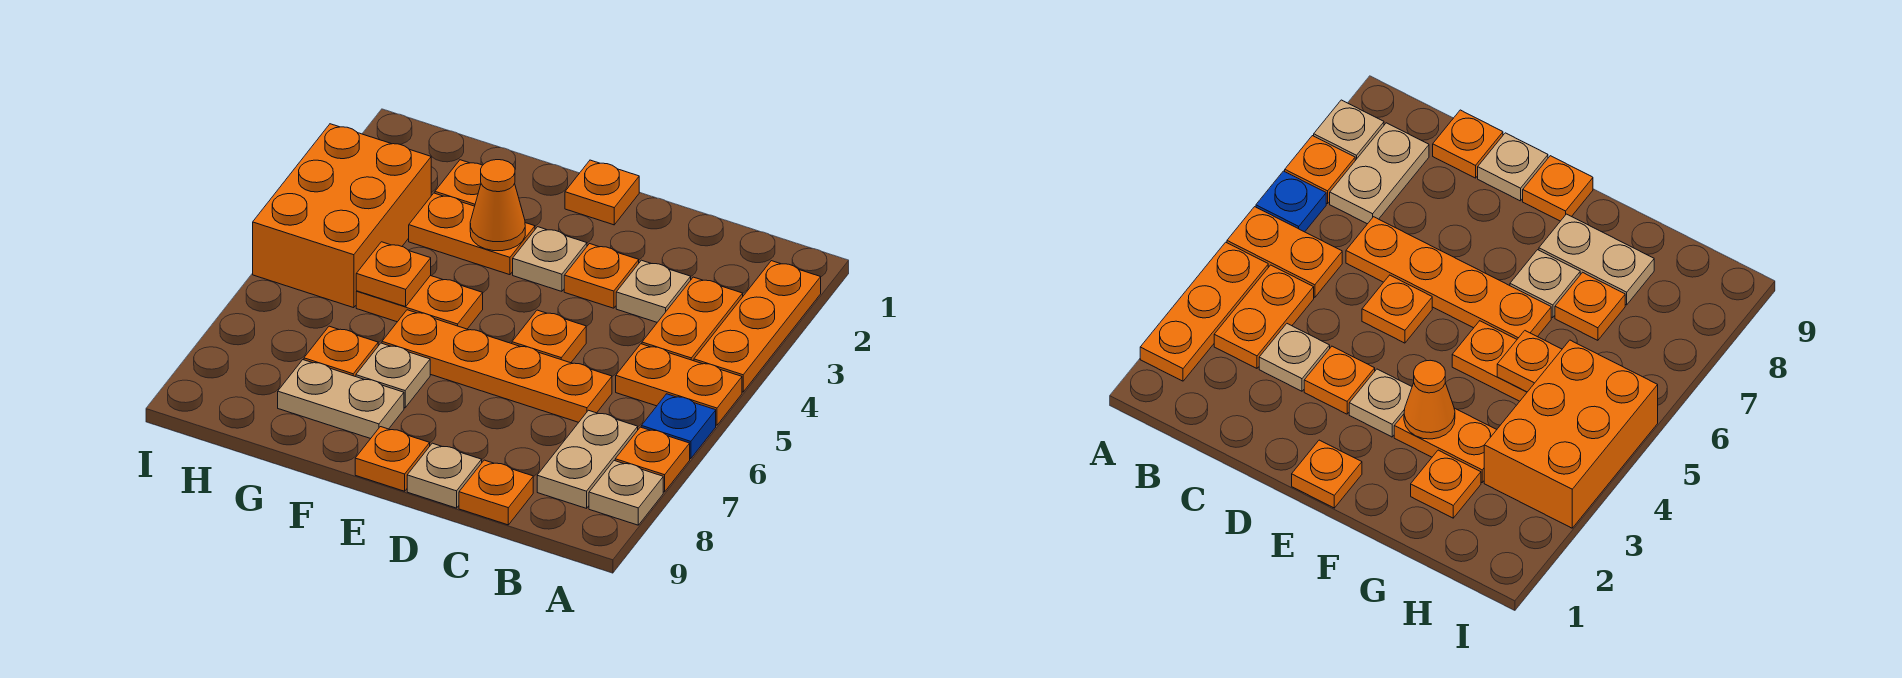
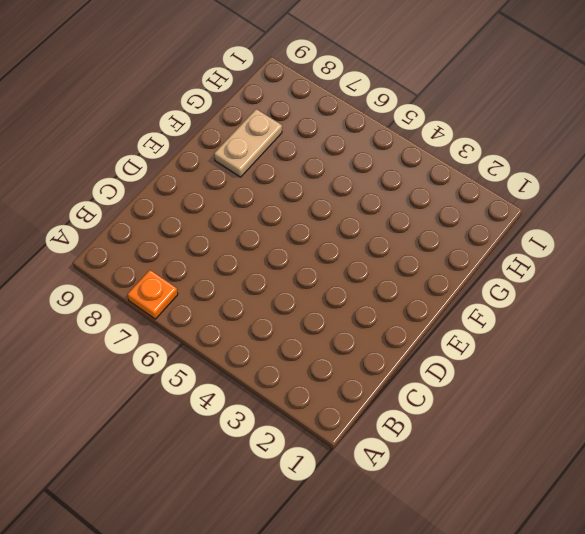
none -> orange 1x3 plate [694,261,821,392]
none -> orange 1x2 plate [616,344,742,425]
none -> blue 1x1 plate [641,394,716,459]

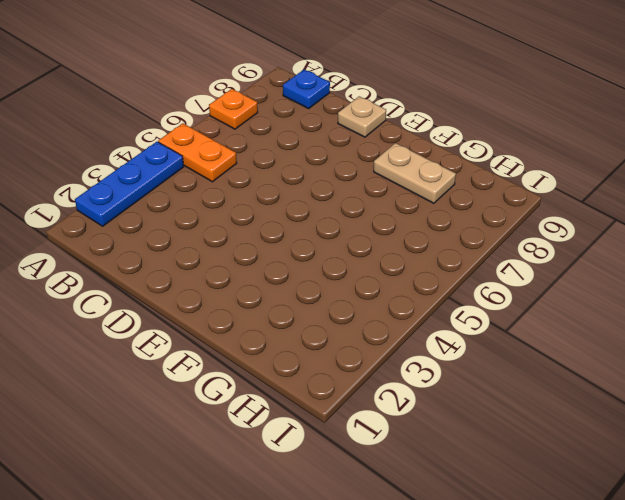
blue 1x3 plate [75,142,184,226] -> orange 1x3 plate [694,261,821,392]
blue 1x1 plate [283,70,330,109] -> blue 1x1 plate moved to [641,394,716,459]
none -> tan 1x1 plate [589,461,663,525]
none -> orange 1x2 plate [642,277,743,361]
none -> tan 1x2 plate [537,410,638,508]

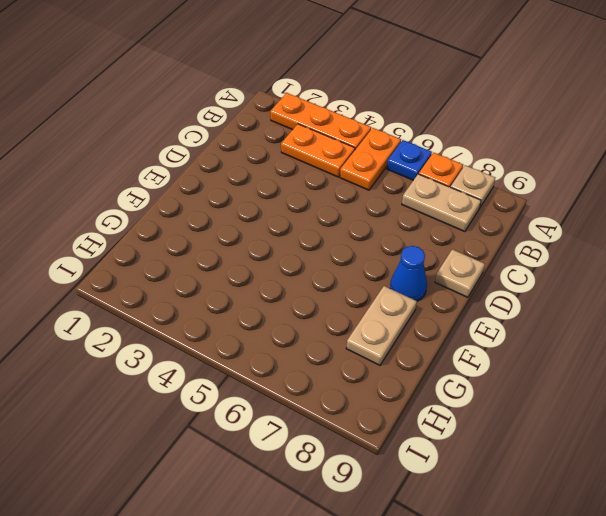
blue 1x1 cone [390,246,427,301] -> none
none -> tan 1x1 plate [616,260,691,322]
none -> orange 1x4 plate [382,310,612,422]
none -> orange 1x1 plate [459,460,533,525]

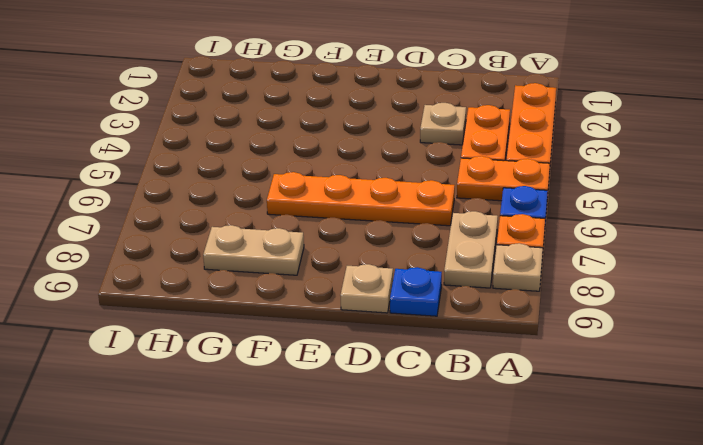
blue 1x1 plate [390,267,442,316] -> orange 1x1 plate [459,460,533,525]
none -> orange 1x1 plate [564,244,639,308]
none -> orange 1x1 plate [512,310,586,363]
none -> orange 1x1 plate [565,160,639,225]

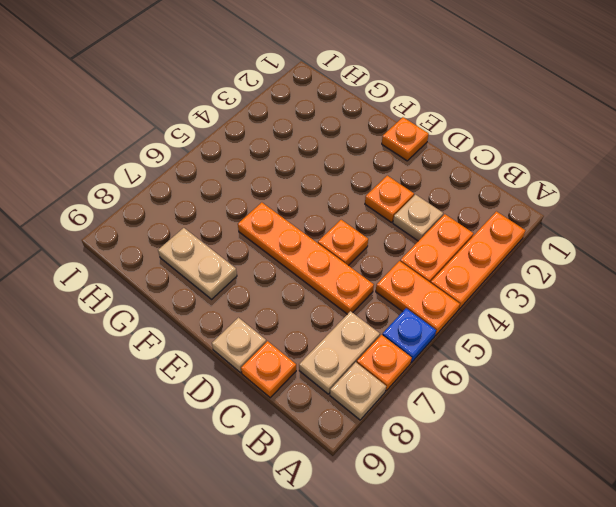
none -> tan 1x1 plate [513,227,587,291]
none -> orange 1x1 plate [355,427,430,491]
none -> orange 1x2 plate [409,193,535,275]

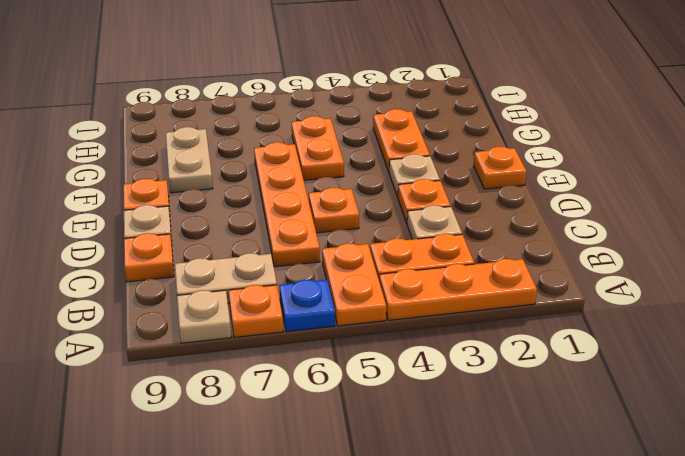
none -> tan 1x1 plate [356,343,430,408]
none -> orange 1x1 plate [435,160,482,206]
none -> orange 1x1 plate [304,326,378,377]

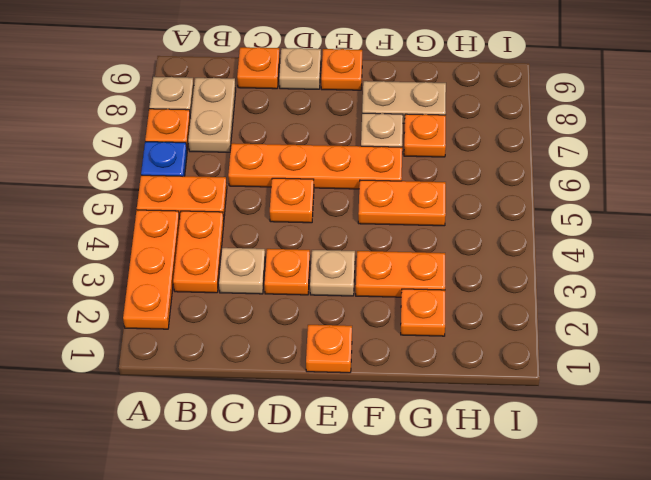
none -> orange 2x3 brick [253,124,431,308]
none -> orange 1x1 cone [470,160,525,251]
none -> orange 1x1 plate [356,242,431,307]

